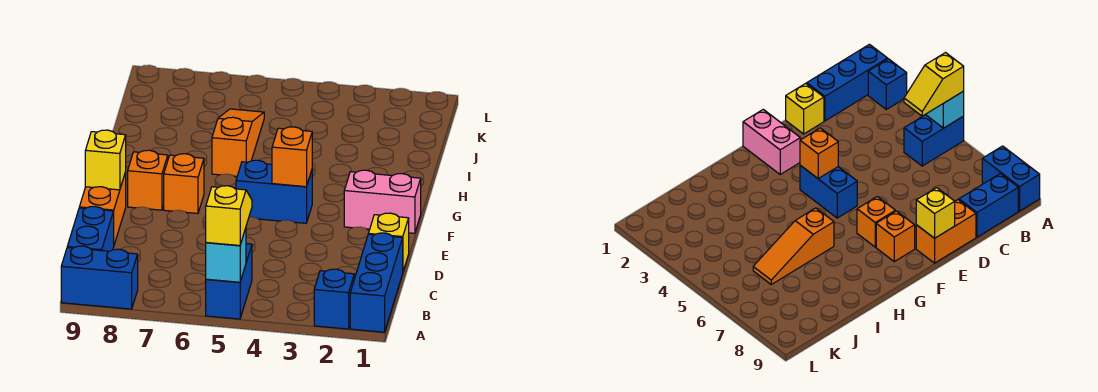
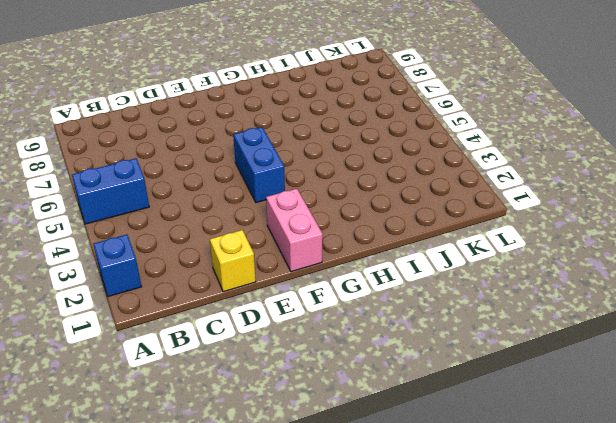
none -> blue 1x3 brick [350,233,403,332]
none -> blue 1x2 brick [61,246,138,309]
none -> blue 1x2 brick [67,207,114,251]

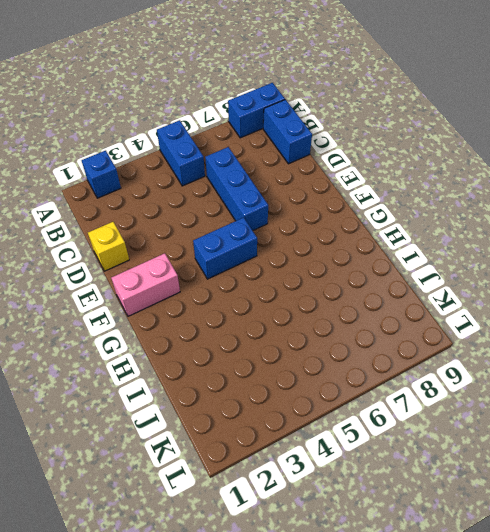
blue 1x3 brick [205,147,268,231] -> blue 1x3 brick moved to [350,233,403,332]
none -> orange 1x2 brick [79,172,126,244]
none -> orange 1x1 brick [164,154,204,213]
none -> orange 1x1 brick [128,150,168,210]

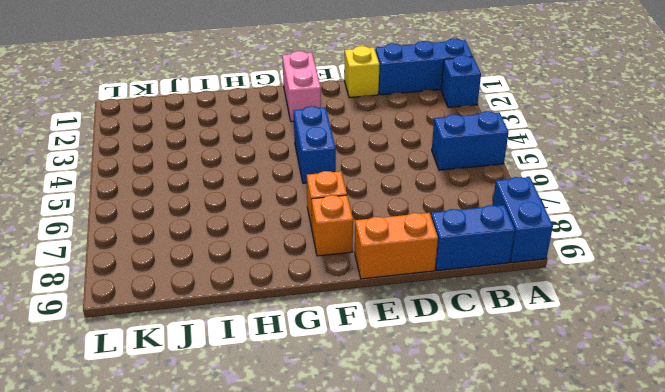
none -> orange 1x3 slope [212,109,264,176]
none -> cyan 1x1 brick [206,228,246,282]
none -> yellow 1x1 brick [85,130,126,190]

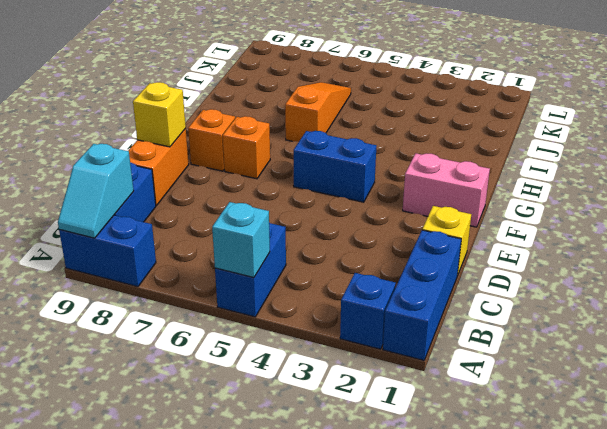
cyan 1x2 slope [58,144,134,238] -> none
none -> orange 1x1 brick [272,127,312,187]
none -> yellow 1x2 slope [206,186,252,246]

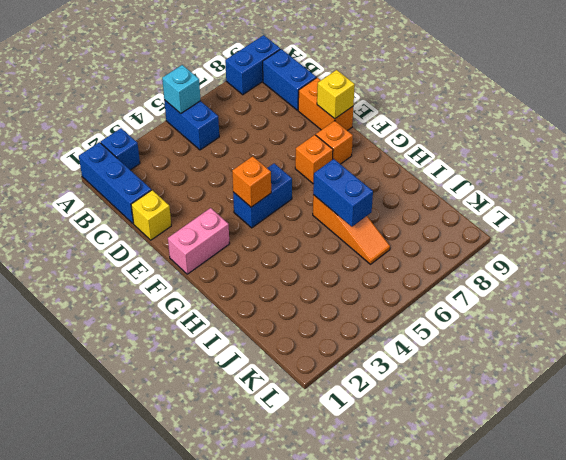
blue 1x2 brick [313,159,373,227] -> none
none -> yellow 1x2 slope [206,186,252,246]

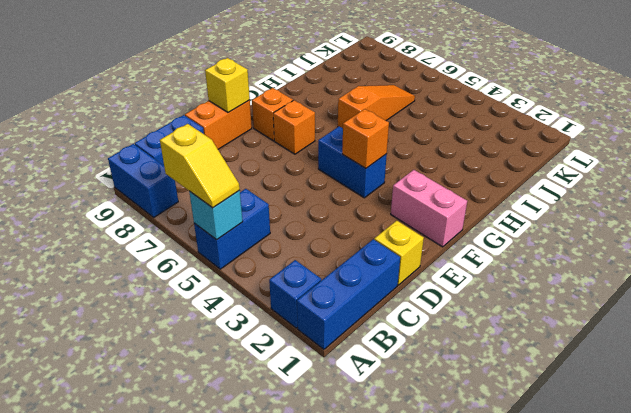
yellow 1x2 slope [160,124,240,208] -> yellow 1x2 slope turned to [206,186,252,246]

